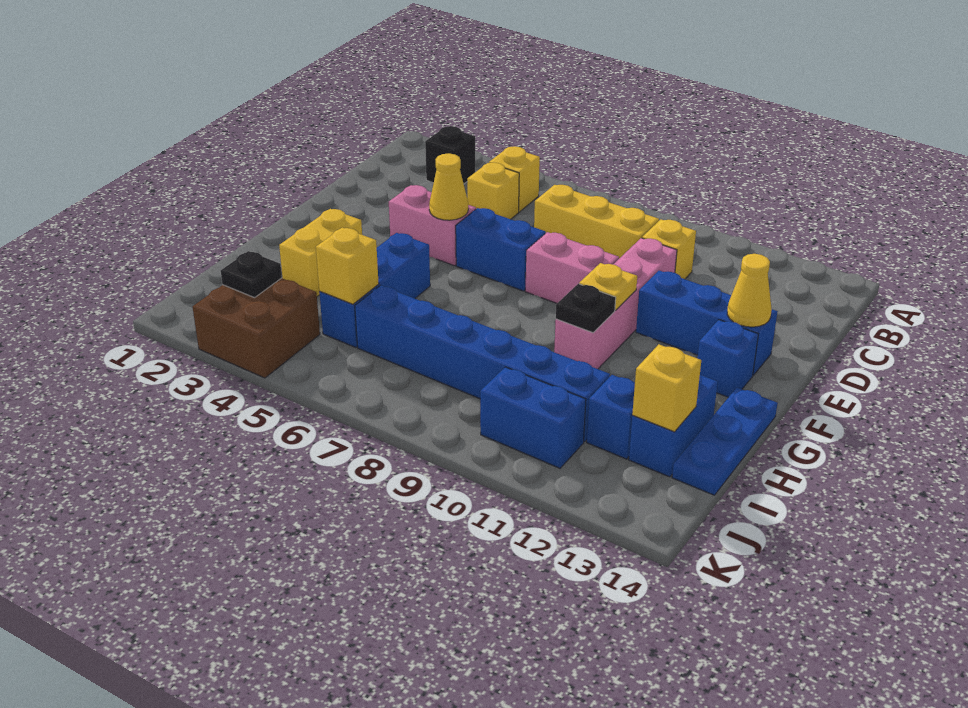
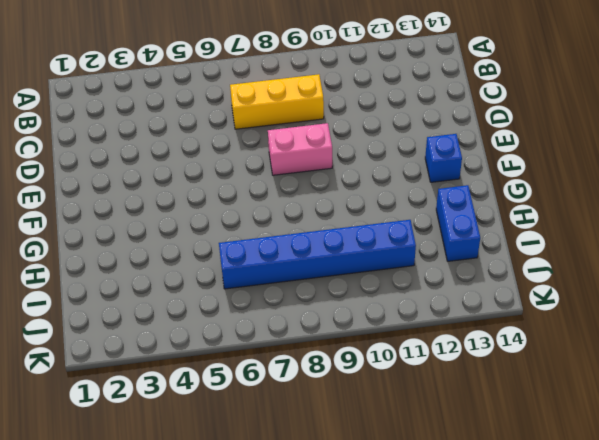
none -> black 1x1 brick [425,126,475,184]
none -> yellow 1x1 brick [489,146,540,212]
none -> yellow 1x1 brick [467,163,519,219]

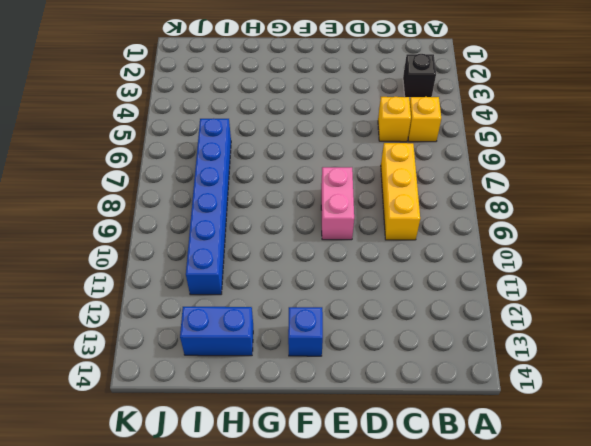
none -> yellow 1x1 brick [642,219,696,279]
none -> pink 1x4 brick [554,238,677,369]
none -> pink 1x2 brick [389,185,476,266]

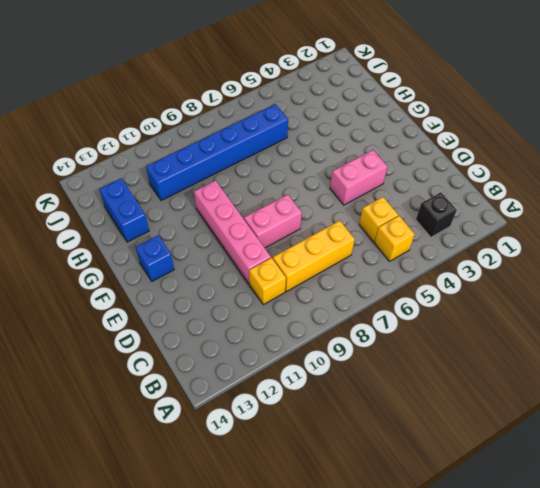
none -> blue 1x2 brick [456,208,546,291]
none -> blue 1x3 brick [636,271,778,375]
none -> yellow 1x2 brick [279,209,362,296]

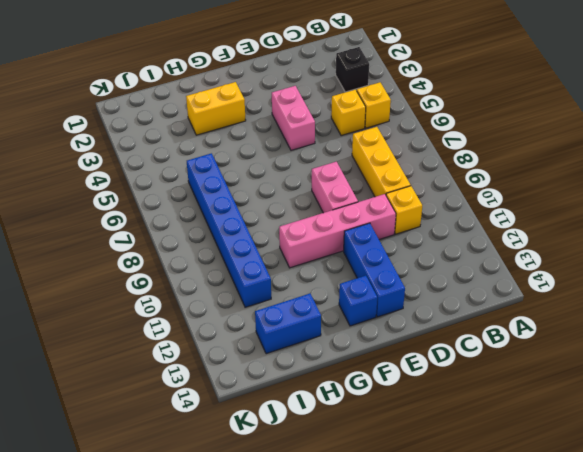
none -> blue 1x2 brick [456,208,546,291]
none -> blue 1x3 brick [319,233,430,347]
none -> blue 1x3 plate [672,388,778,495]

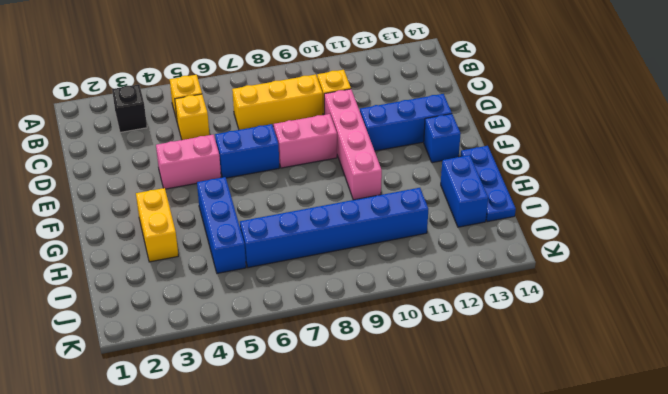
none -> blue 1x1 brick [587,375,635,459]
none -> brown 2x2 brick [193,278,320,378]
none -> blue 1x2 brick [480,367,586,468]

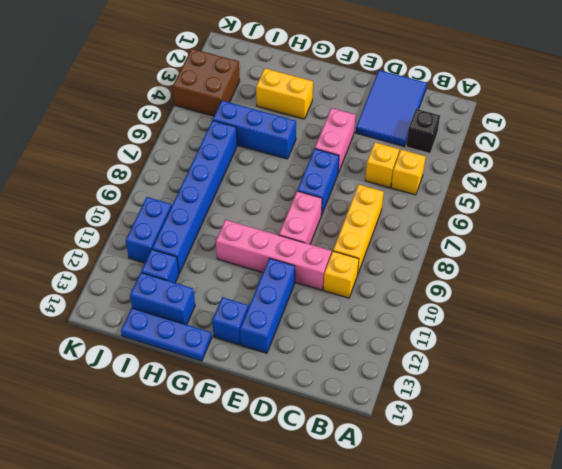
blue 2x3 tile [356,70,427,147] -> none
none -> yellow 1x1 cone [429,153,468,220]
none -> yellow 1x1 cone [727,254,772,327]
none -> yellow 1x1 plate [579,263,637,310]

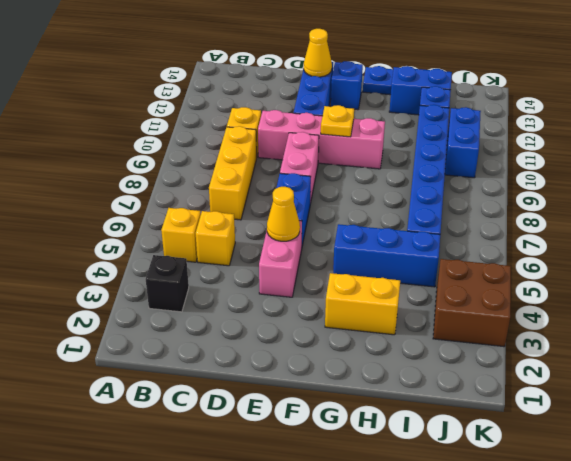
none -> black 1x1 plate [556,284,616,333]
none -> yellow 1x1 brick [316,228,379,304]
none -> yellow 1x1 brick [632,344,701,432]

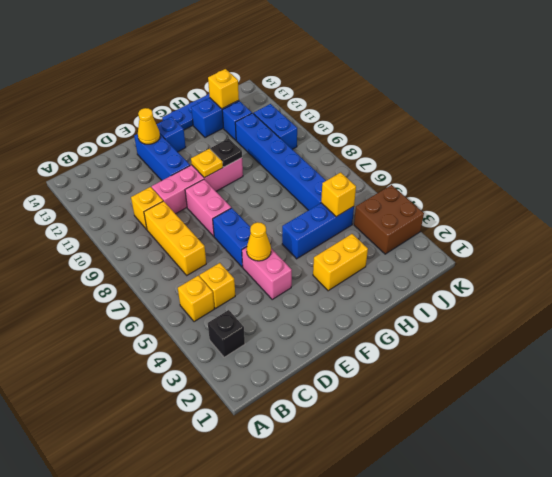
none -> black 1x1 plate [221,251,282,298]

